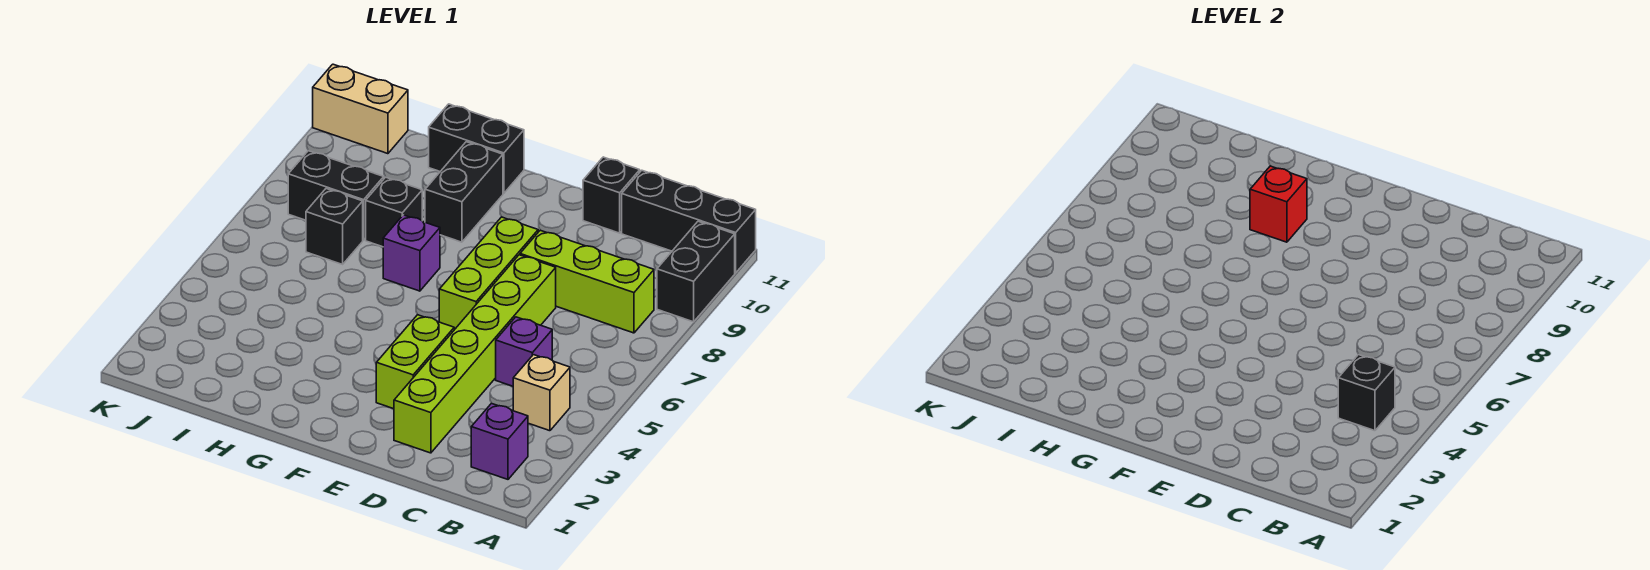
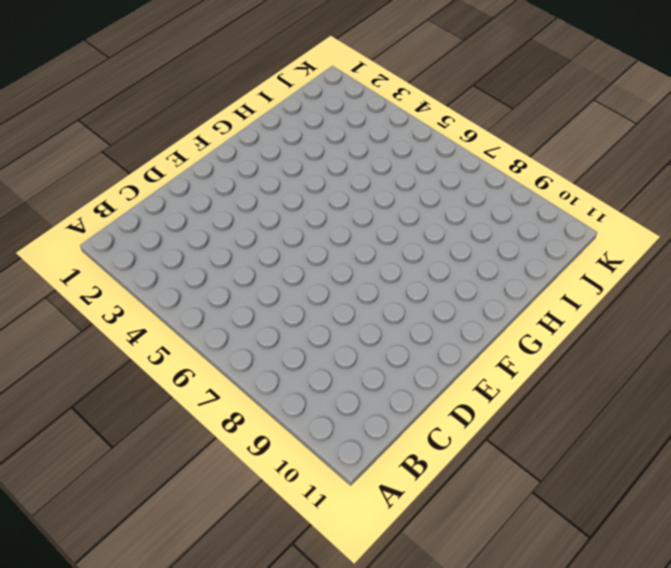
none -> black 1x2 brick [657,221,735,322]
none -> black 1x3 brick [622,170,756,273]
none -> purple 1x1 brick [471,403,528,479]

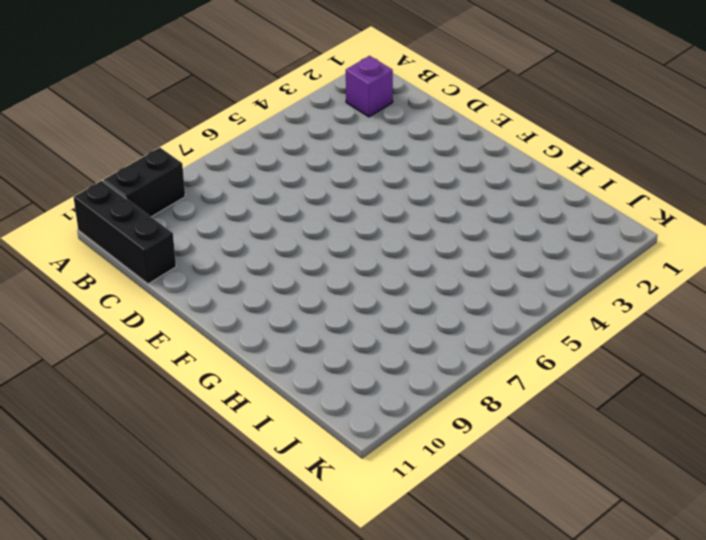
none -> tan 1x1 brick [513,355,570,431]
none -> lime 1x3 brick [520,230,654,333]
none -> purple 1x1 brick [496,317,552,386]

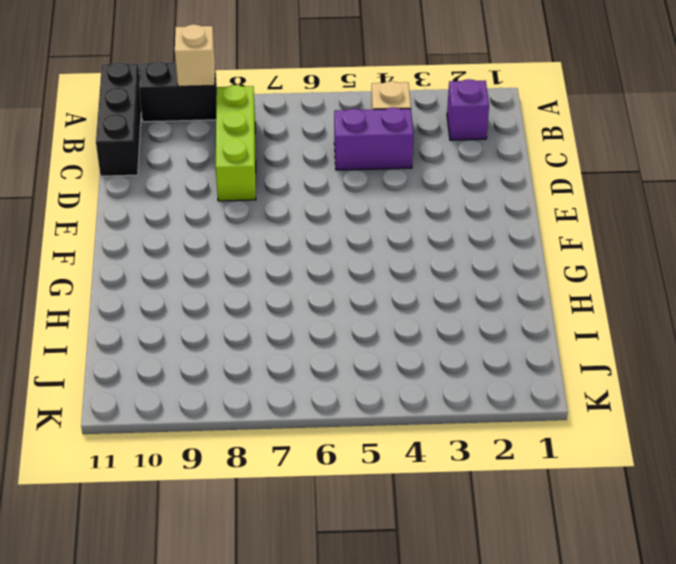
tan 1x1 brick [175,24,215,86] -> none
purple 1x2 brick [334,108,413,170] -> purple 1x1 brick [496,317,552,386]
none -> lime 1x6 brick [394,255,556,453]
none -> black 1x1 brick [583,157,640,233]
none -> lime 1x2 brick [376,315,454,409]

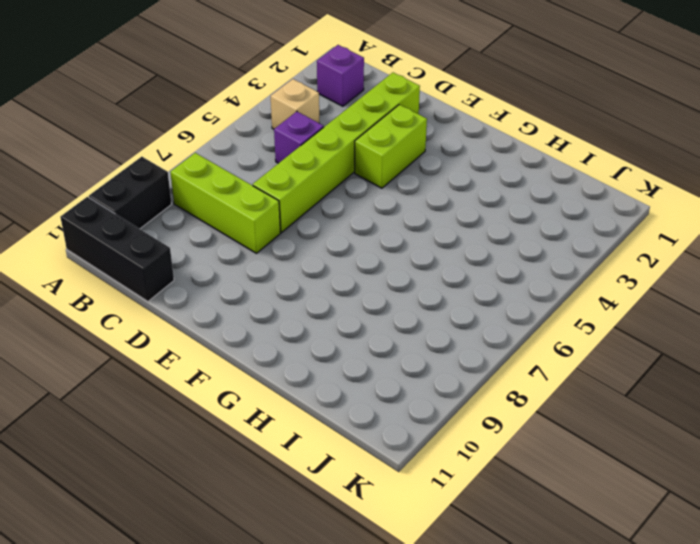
none -> black 1x1 brick [583,157,640,233]
none -> lime 1x3 brick [439,217,538,330]
none -> purple 1x1 brick [383,215,440,291]

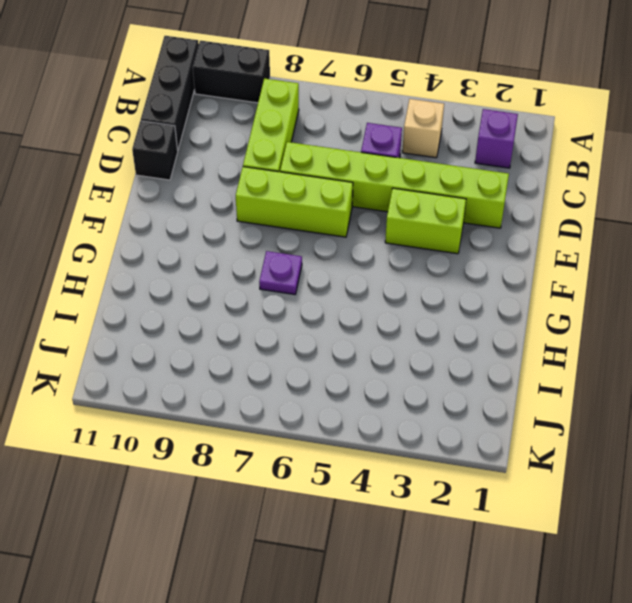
purple 1x1 plate [259,251,302,295] -> purple 1x1 brick [383,215,440,291]
none -> black 1x2 brick [425,142,503,242]
none -> black 1x2 brick [429,104,524,193]
none -> black 1x1 brick [366,177,422,247]

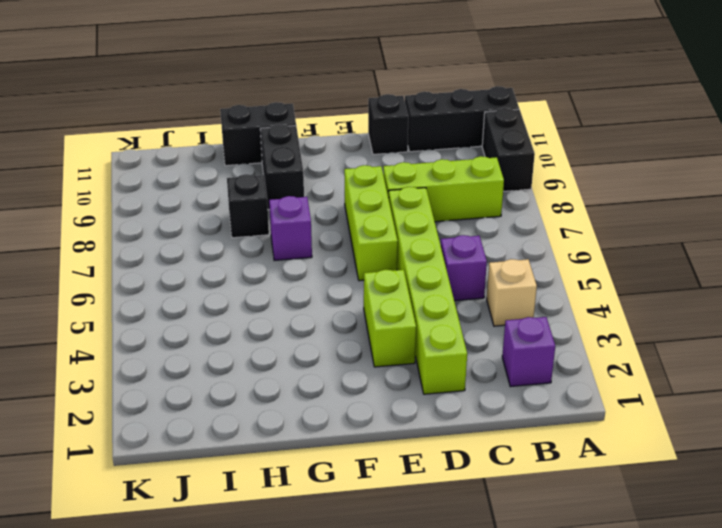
none -> black 1x1 brick [306,189,363,264]
none -> black 1x2 brick [288,151,384,240]
none -> tan 1x2 brick [313,64,408,154]

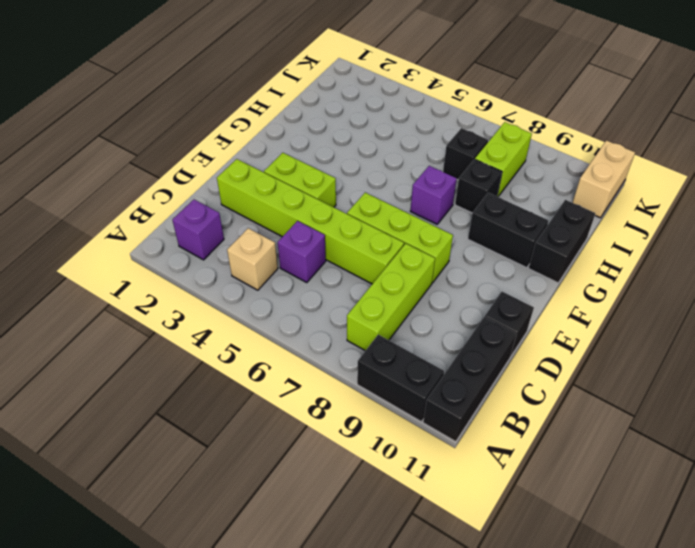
lime 1x2 brick [475,122,532,197] -> black 1x2 brick [288,151,384,240]
none -> black 1x1 brick [1338,355,1395,431]
none -> red 1x1 brick [1250,166,1307,242]

